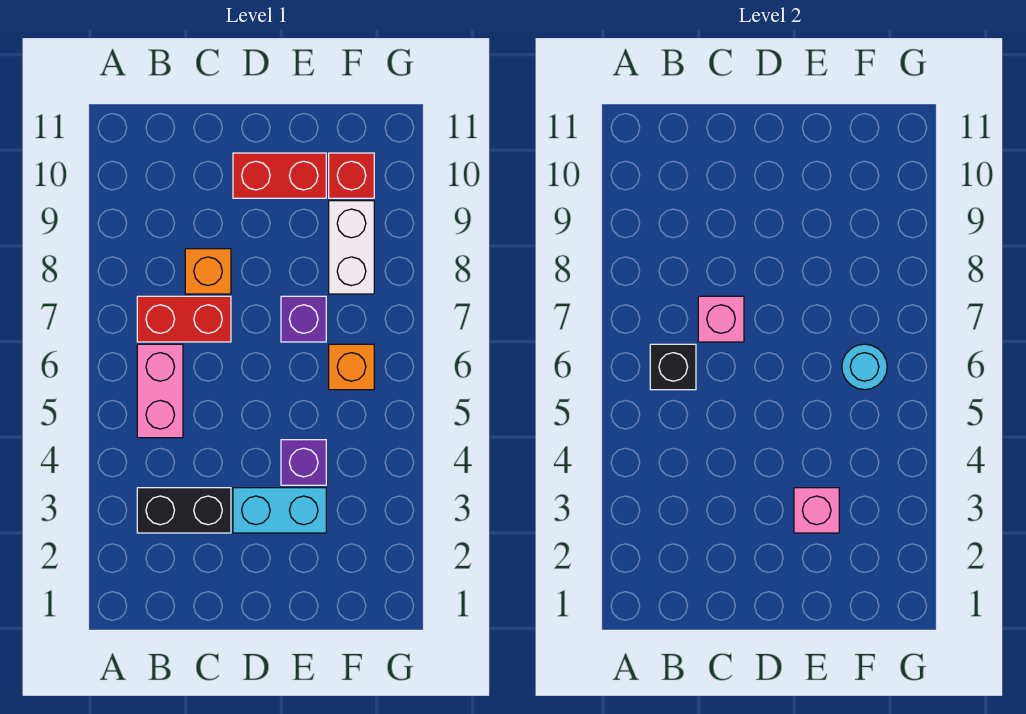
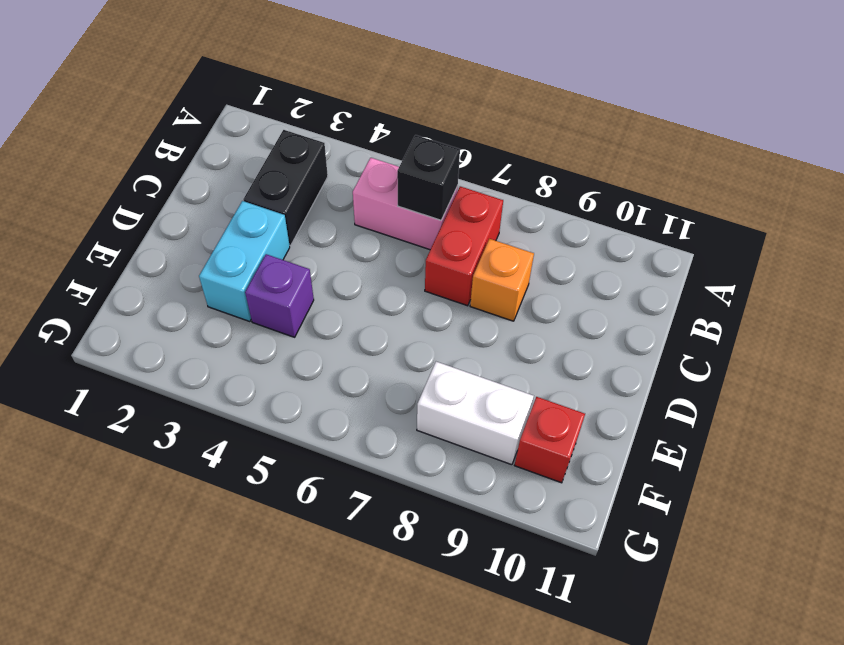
none -> red 1x2 brick [233,153,326,198]
none -> purple 1x1 brick [281,296,326,342]
none -> orange 1x1 brick [329,344,374,390]

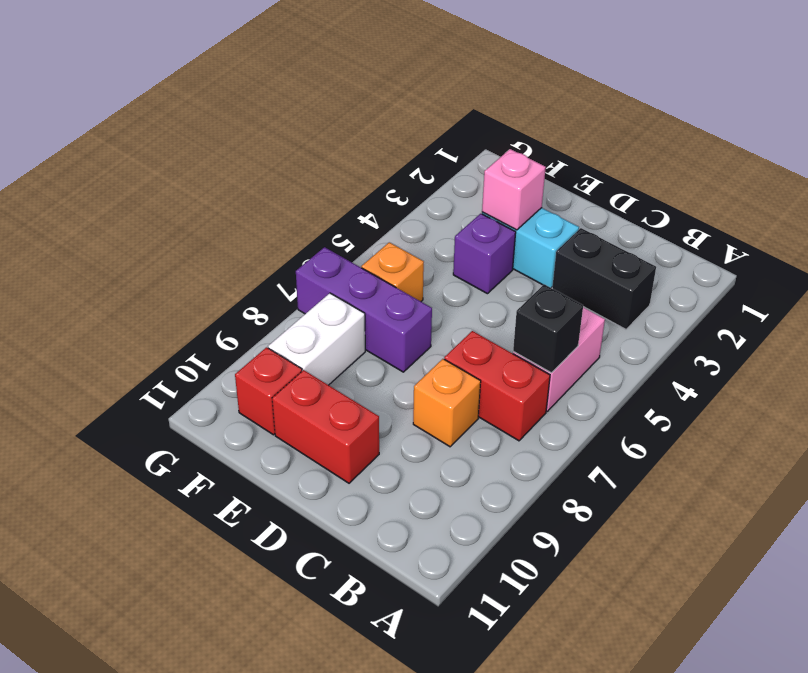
purple 1x3 brick [296,247,432,372] -> purple 1x1 brick [281,296,326,342]
none -> pink 1x1 brick [698,296,744,342]
none -> cyan 1x1 round brick [842,344,887,390]

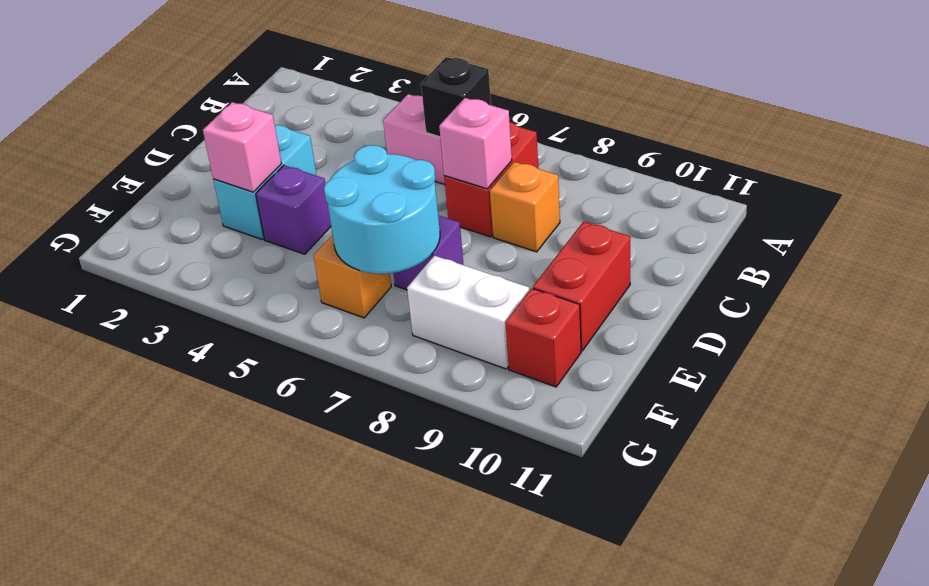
cyan 2x2 round brick [324,145,440,274] -> cyan 1x1 round brick [842,344,887,390]
none -> black 1x2 brick [137,488,231,533]

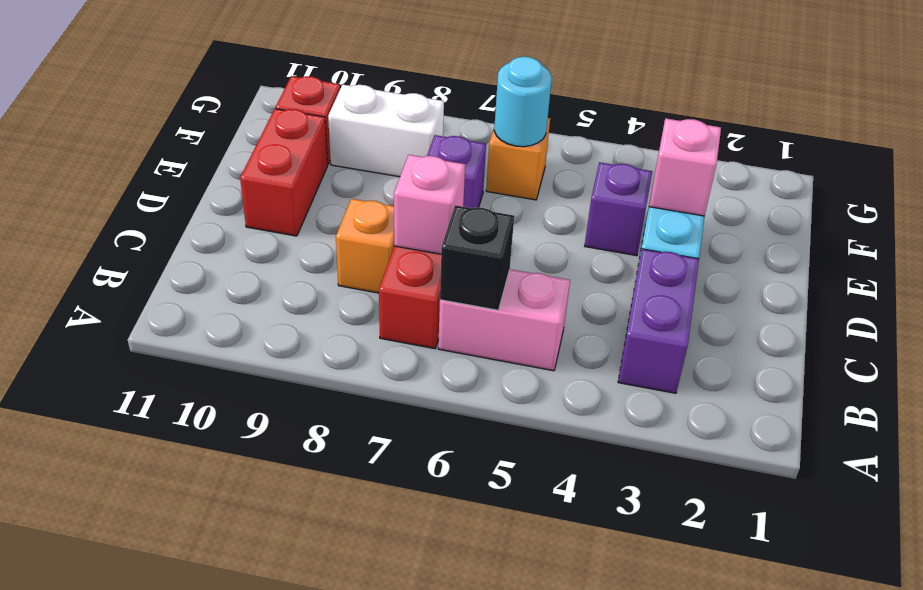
purple 1x2 brick [618,249,699,393] -> black 1x2 brick [137,488,231,533]

